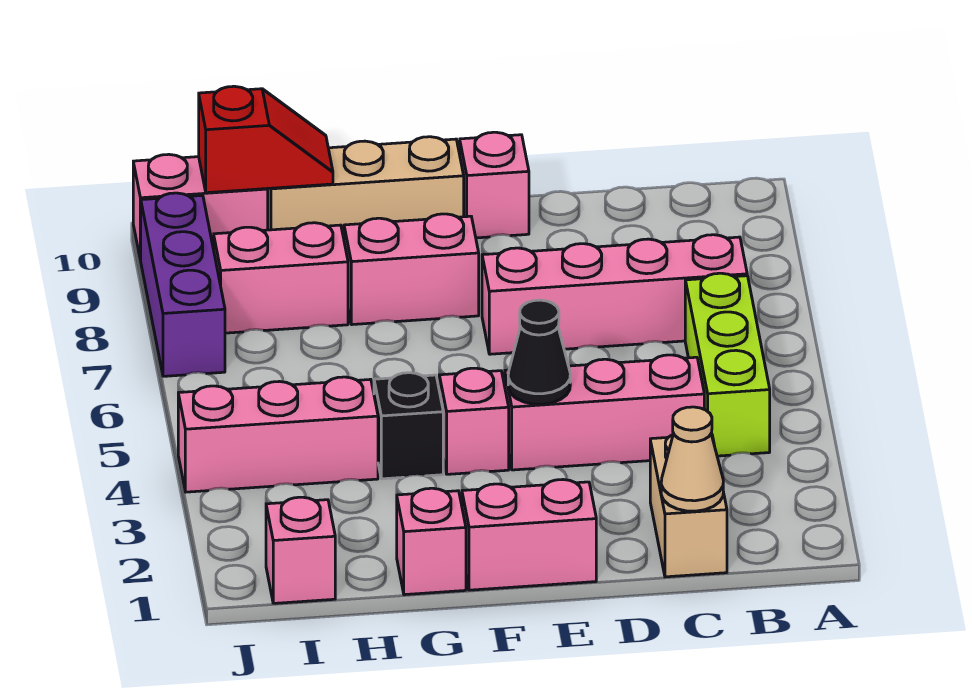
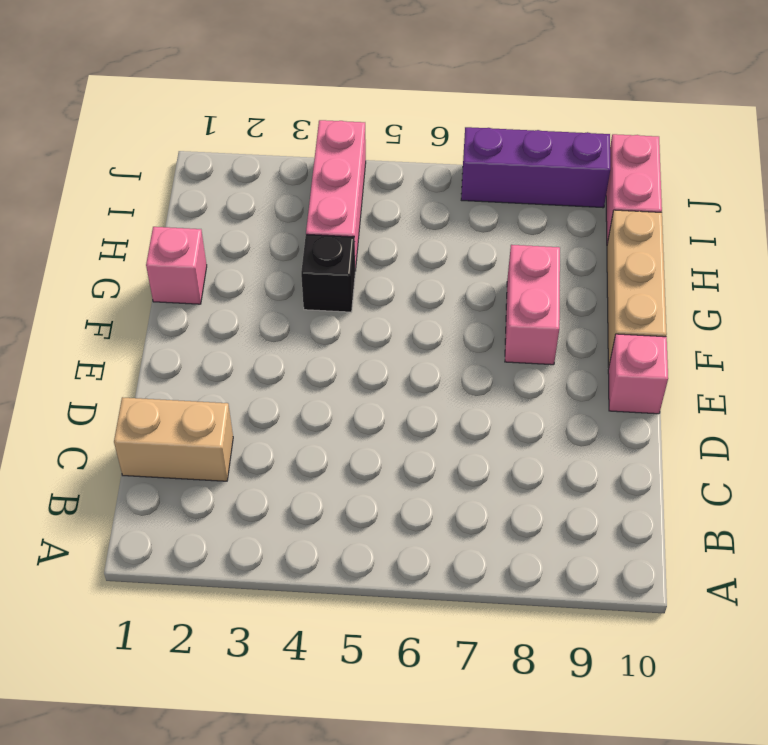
none -> lime 1x3 brick [685,273,770,456]
none -> pink 1x4 brick [482,235,747,354]
none -> pink 1x3 brick [505,355,704,470]

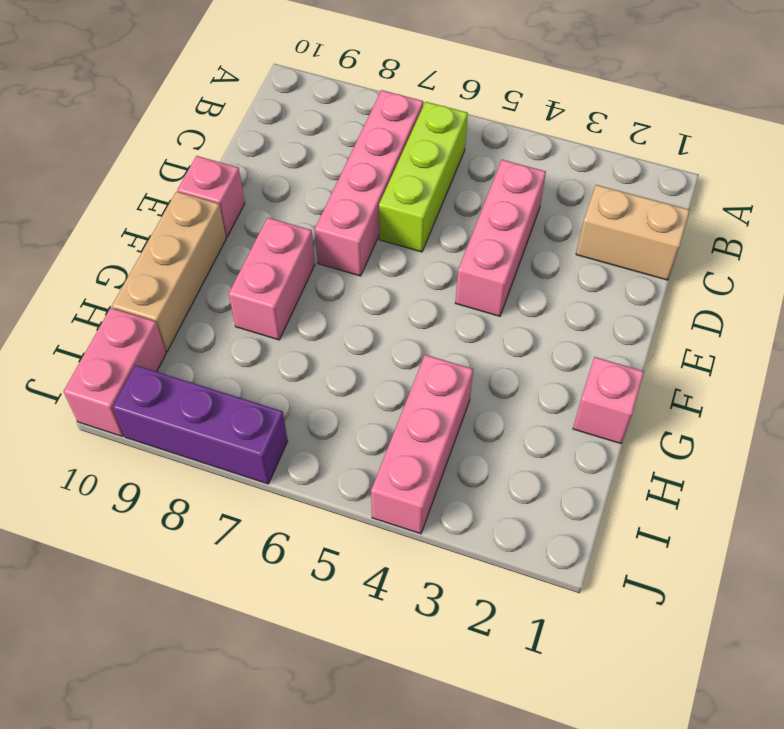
lime 1x3 brick [379,102,468,252] -> lime 1x3 brick turned to [685,273,770,456]
none -> pink 1x2 brick [462,480,596,590]
none -> pink 1x1 brick [439,368,509,474]
none -> black 1x1 brick [374,373,443,479]

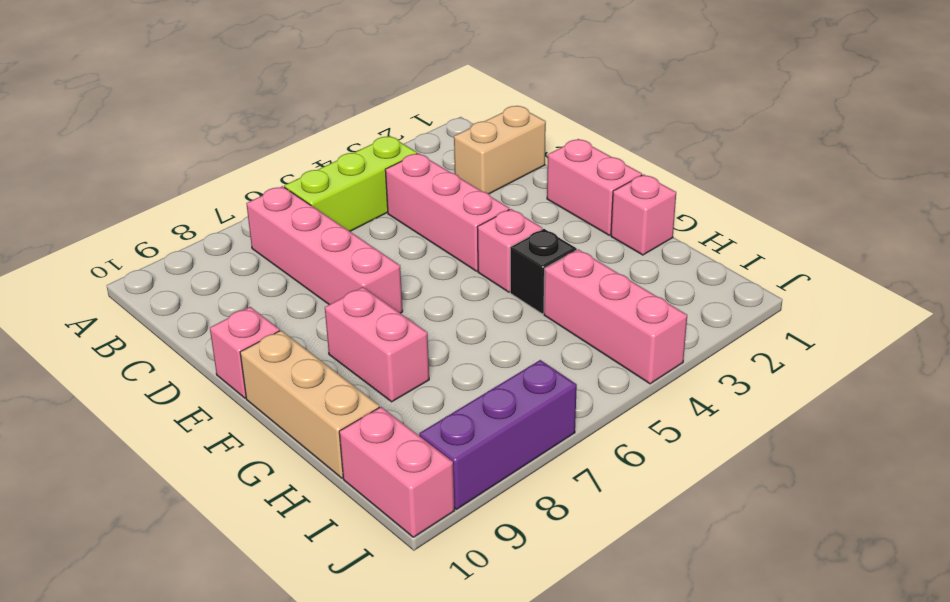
none -> pink 1x2 brick [214,223,348,333]
none -> pink 1x1 brick [266,497,335,603]
none -> tan 1x1 cone [661,407,723,511]

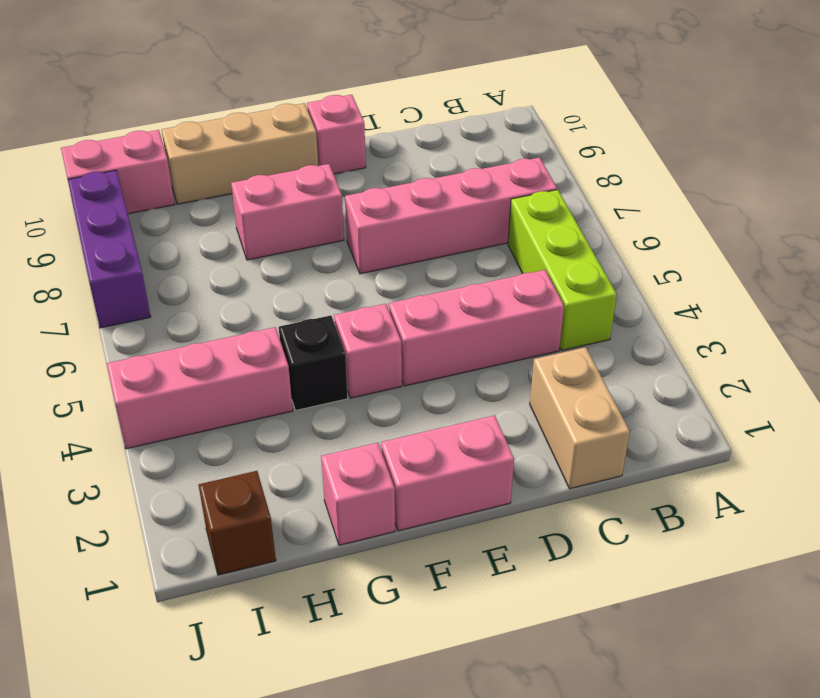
brown 1x1 brick [199,471,276,575] -> pink 1x1 brick [266,497,335,603]
none -> pink 1x2 brick [214,223,348,333]
none -> tan 1x1 cone [661,407,723,511]
none -> black 1x1 cone [508,300,570,404]

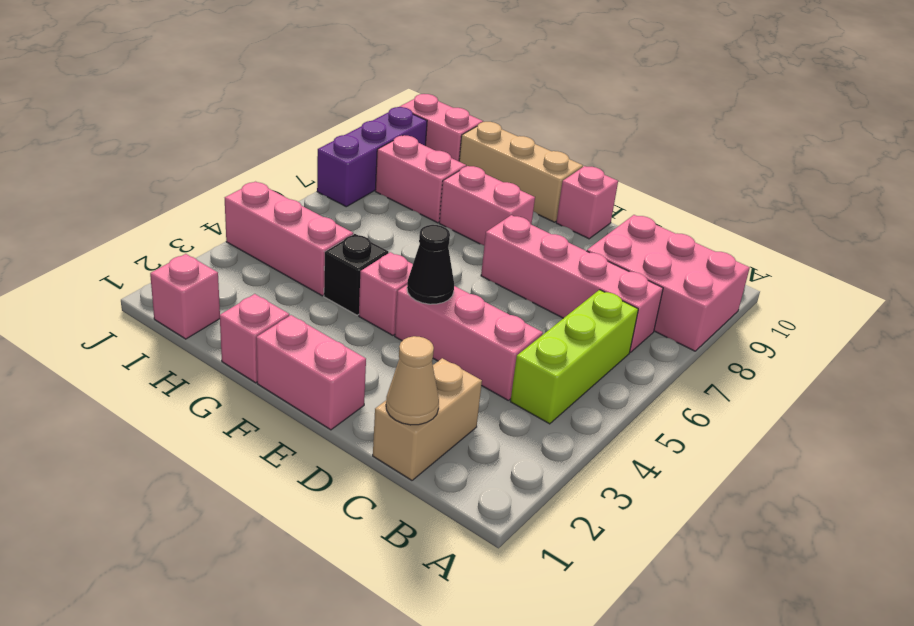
pink 2x3 brick [587,215,750,351] -> none
none -> red 1x2 slope [199,86,333,193]

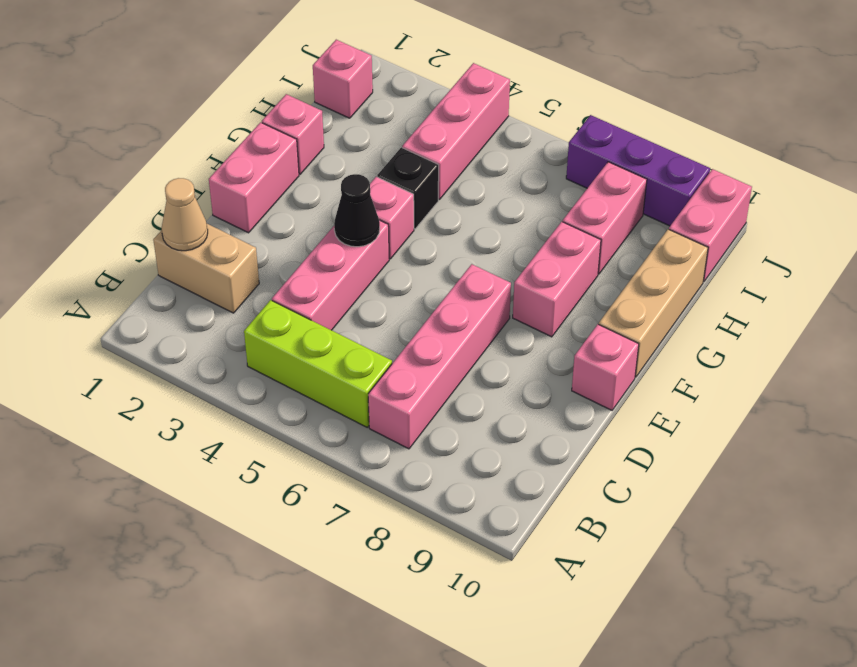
none -> red 1x2 slope [199,86,333,193]

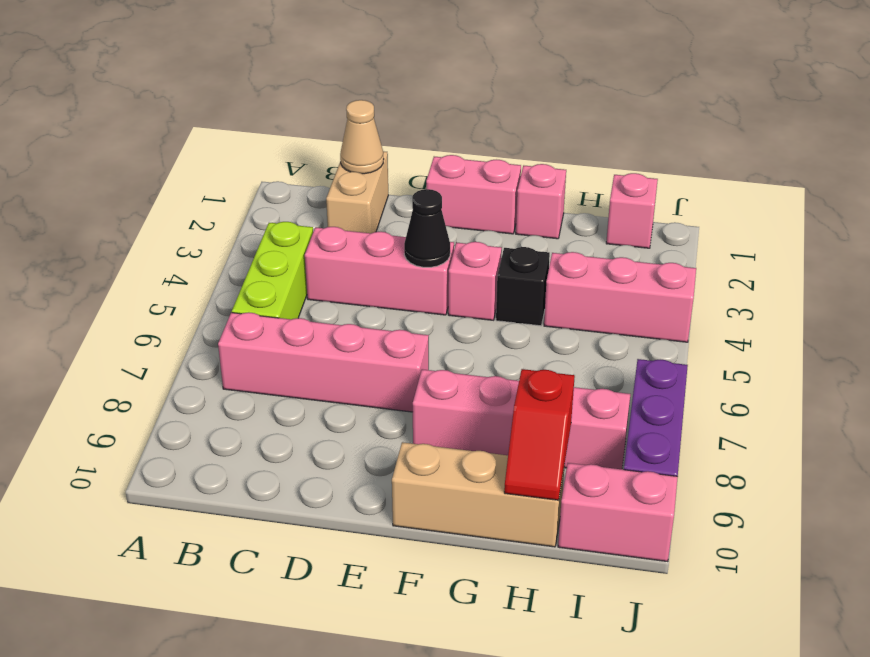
red 1x2 slope [504,369,575,500] -> red 1x2 slope turned to [199,86,333,193]
none -> pink 1x1 brick [460,132,529,238]

